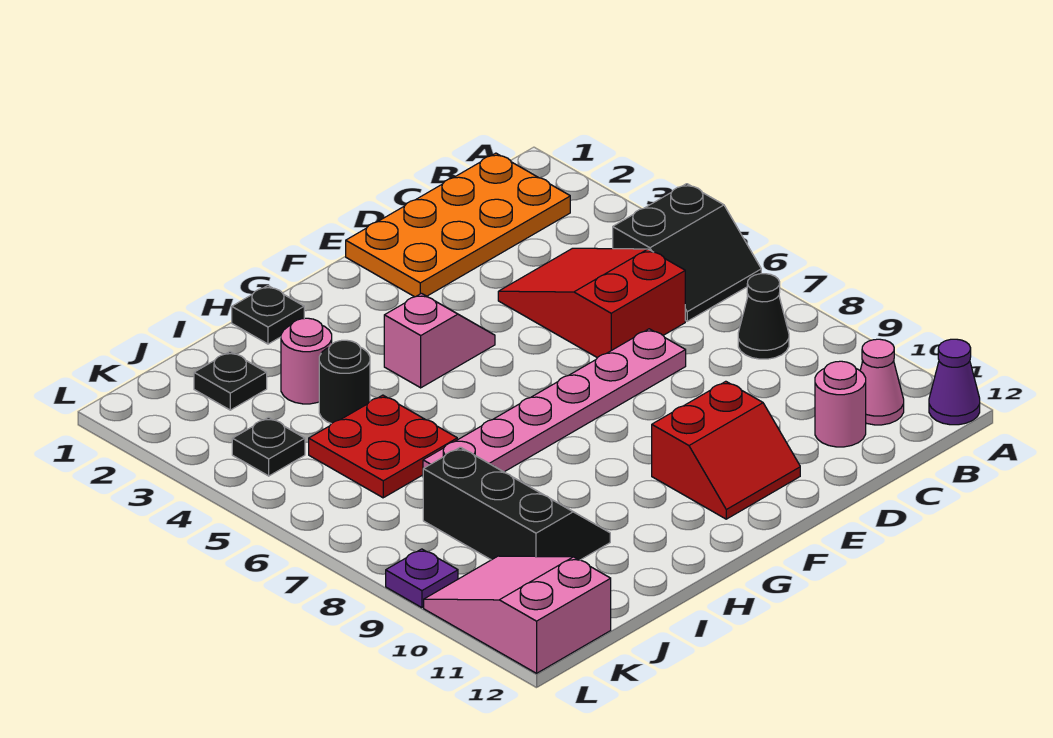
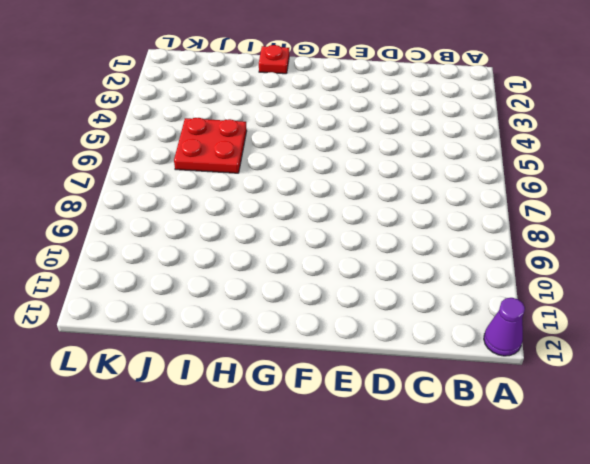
red 1x1 plate [259,45,289,74] -> black 1x1 plate [232,286,304,344]
none -> black 2x2 slope [613,184,761,321]
none -> orange 2x4 plate [346,153,570,297]
none -> black 1x1 cone [738,274,789,359]

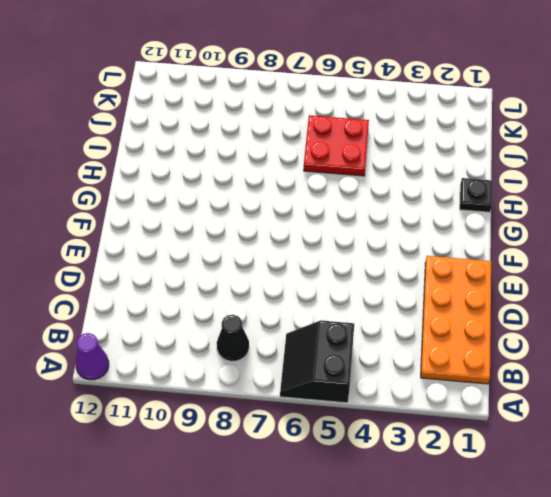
none -> pink 1x1 cone [860,339,904,425]
none -> red 2x3 slope [498,248,685,358]
none -> pink 1x1 round brick [815,361,866,447]

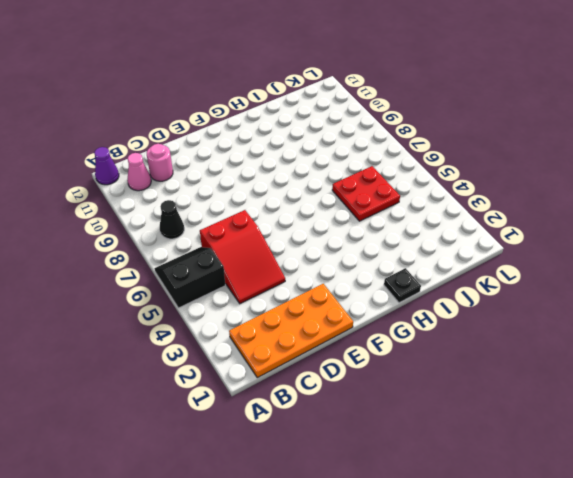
none -> pink 1x6 plate [423,329,686,472]
none -> red 2x2 slope [652,381,800,519]
none -> pink 1x2 slope [384,294,495,388]

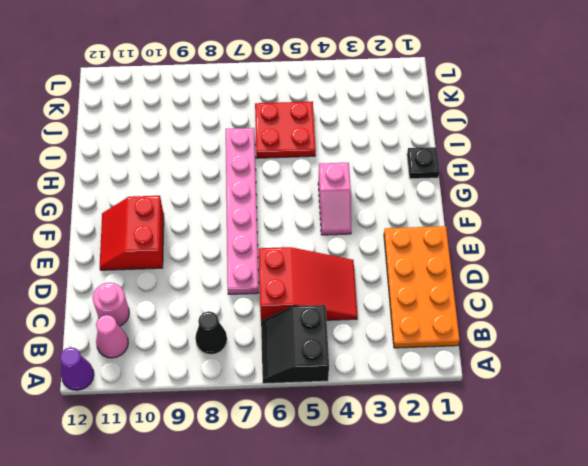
none -> pink 1x1 round brick [281,318,332,404]
none -> black 1x1 round brick [319,340,370,424]
none -> black 2x3 slope [423,447,610,560]

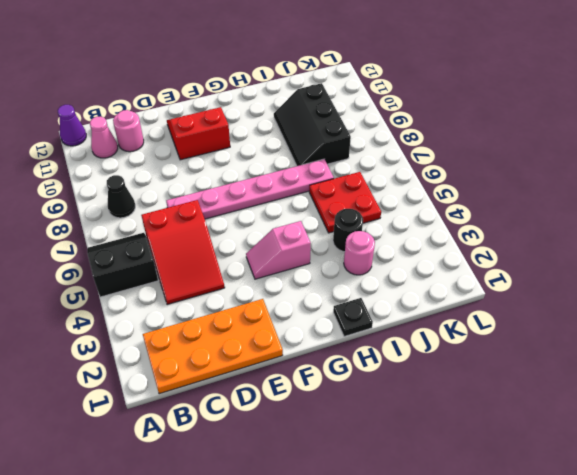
none -> black 1x1 plate [194,352,267,410]
none -> black 1x1 plate [232,417,305,476]
none -> pink 2x3 slope [424,556,611,673]

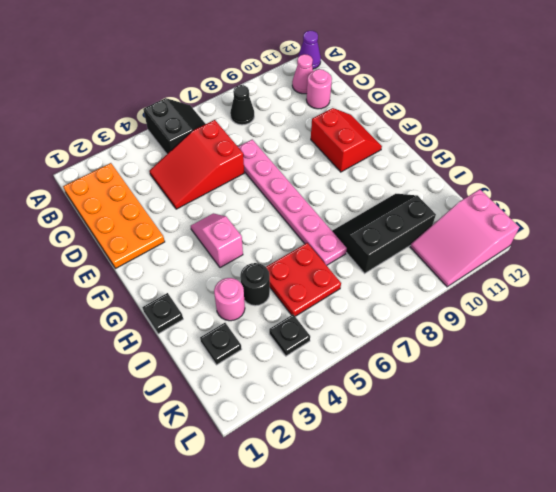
none -> purple 1x1 plate [386,549,458,608]

